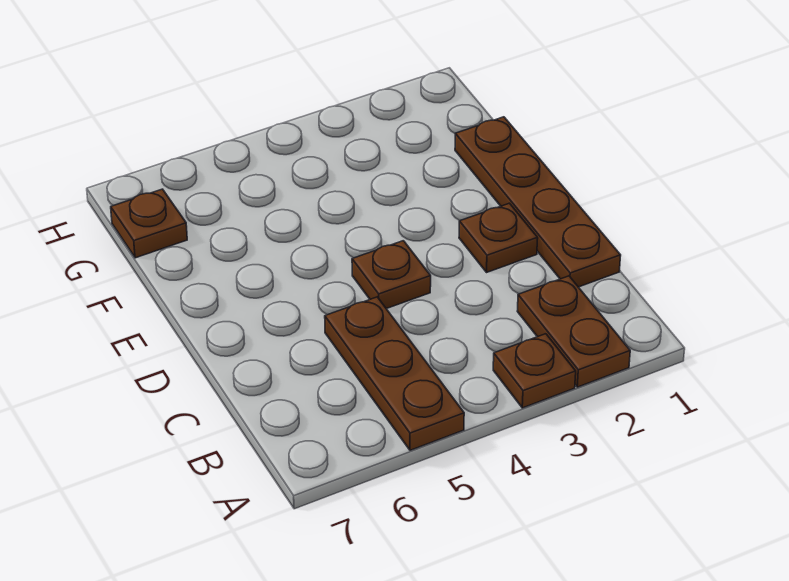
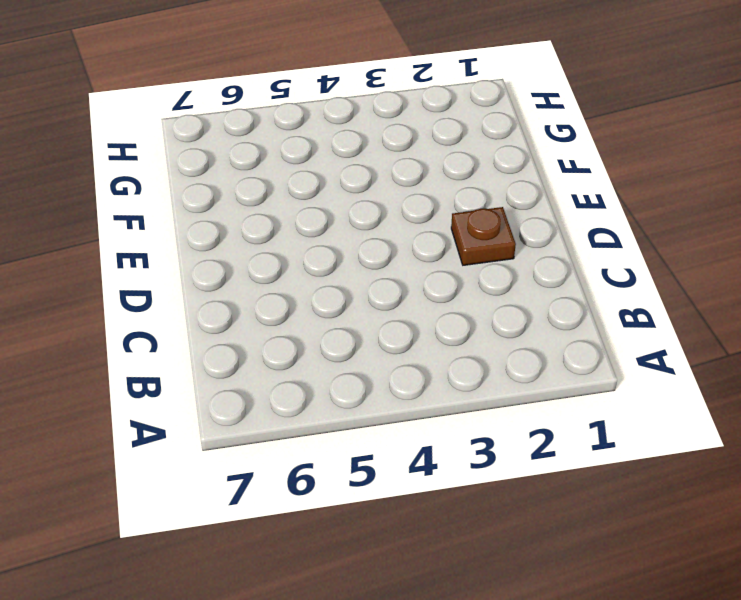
none -> brown 1x2 plate [517,276,630,387]
none -> brown 1x1 plate [493,334,576,408]

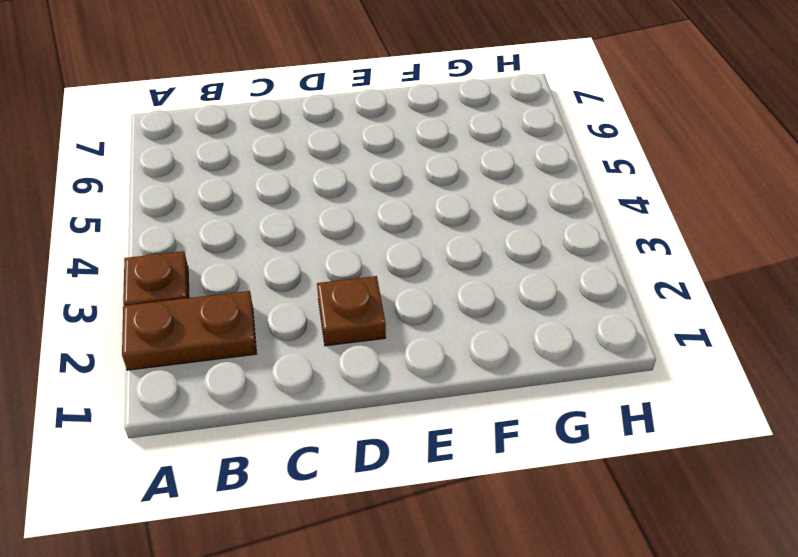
none -> brown 1x3 plate [325,297,464,450]
none -> brown 1x4 plate [455,117,621,287]

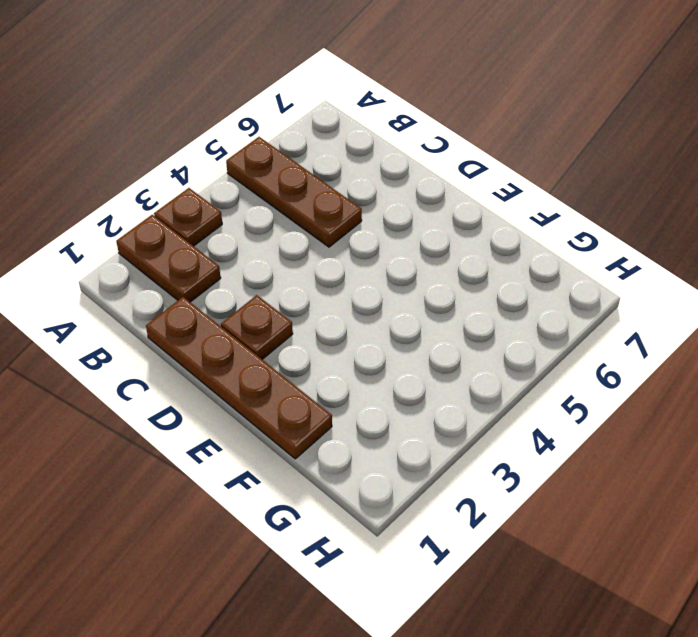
none -> brown 1x1 plate [352,241,431,309]
none -> brown 1x1 plate [111,189,187,258]

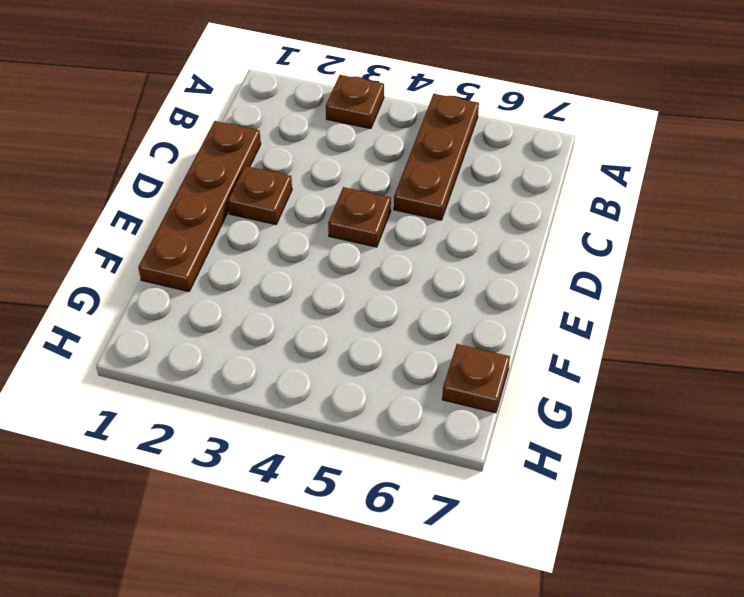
none -> brown 1x2 plate [517,276,630,387]

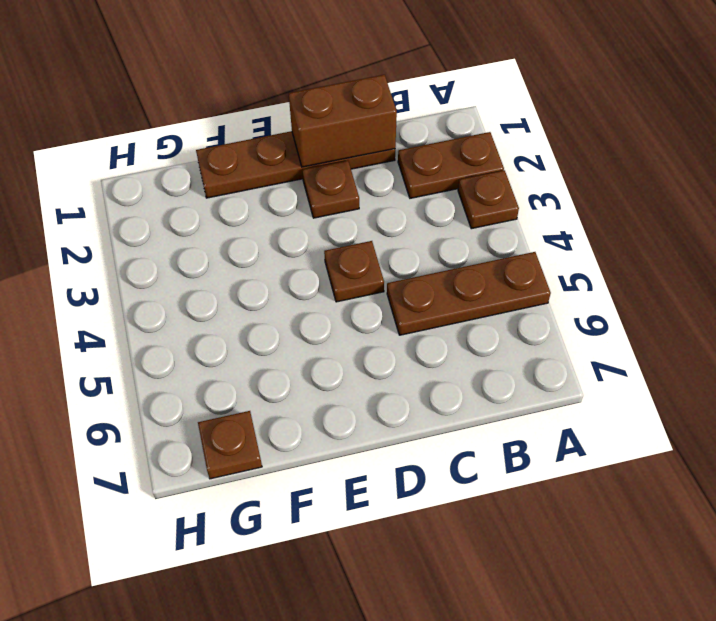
brown 1x2 brick [289,75,397,167] -> none

